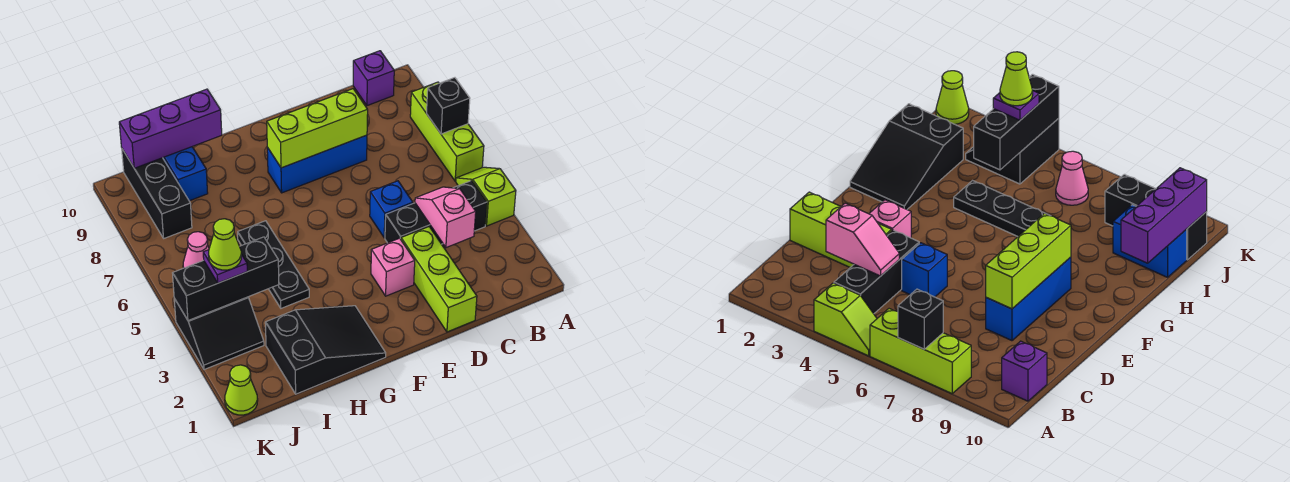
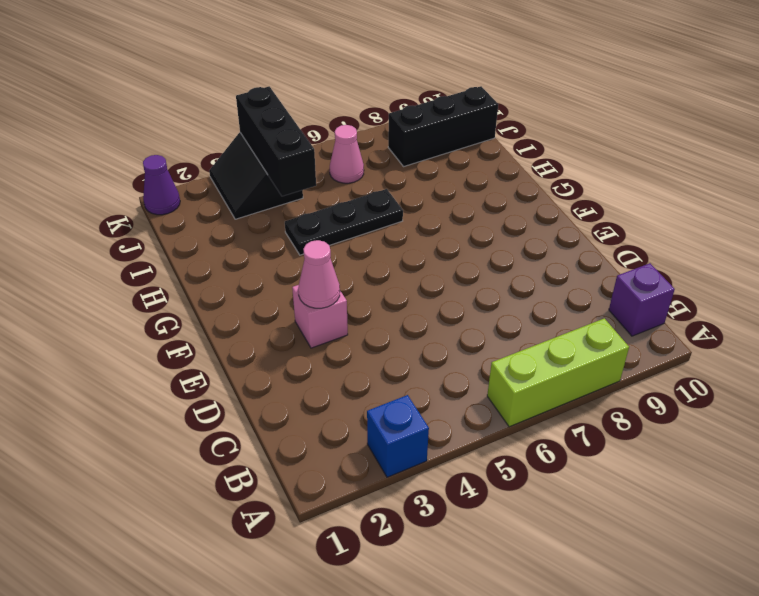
blue 1x1 brick [367,395,429,477] -> blue 1x1 brick moved to [370,181,413,238]
pink 1x1 cone [298,240,340,308] -> none
purple 1x1 cone [143,155,180,215] -> lime 1x1 cone [225,365,258,415]
none -> lime 1x2 slope [456,167,516,226]
none -> black 1x3 brick [385,181,487,244]
none -> lime 1x3 brick [401,227,477,332]

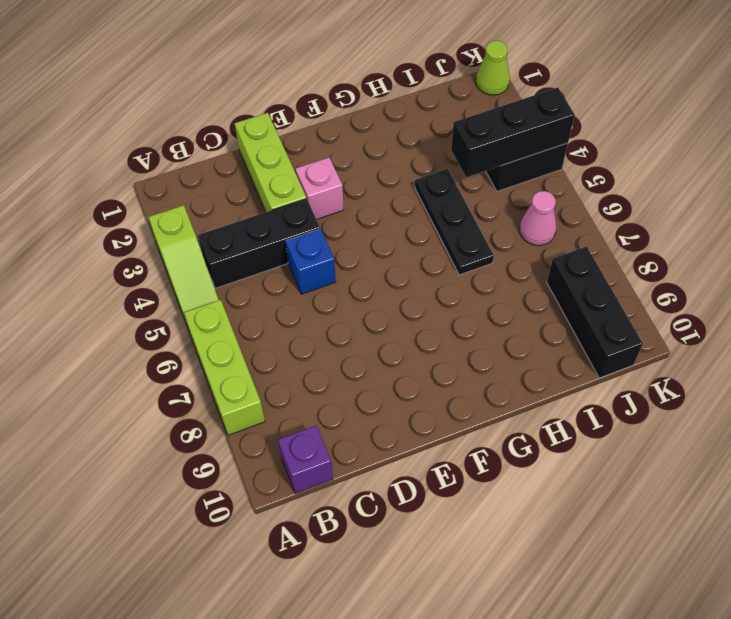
lime 1x3 slope [149,205,219,329] -> lime 1x2 slope [456,167,516,226]
none -> blue 1x3 brick [267,135,367,193]
none -> black 2x3 slope [265,306,386,394]
none -> blue 1x2 brick [163,147,208,201]

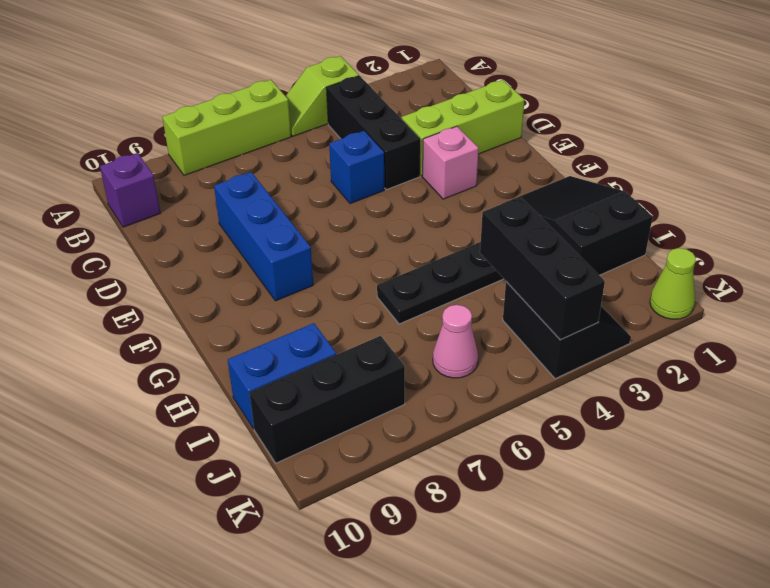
none -> black 1x1 brick [427,78,470,134]
none -> pink 1x2 slope [415,187,476,248]
none -> lime 1x3 brick [267,89,368,168]

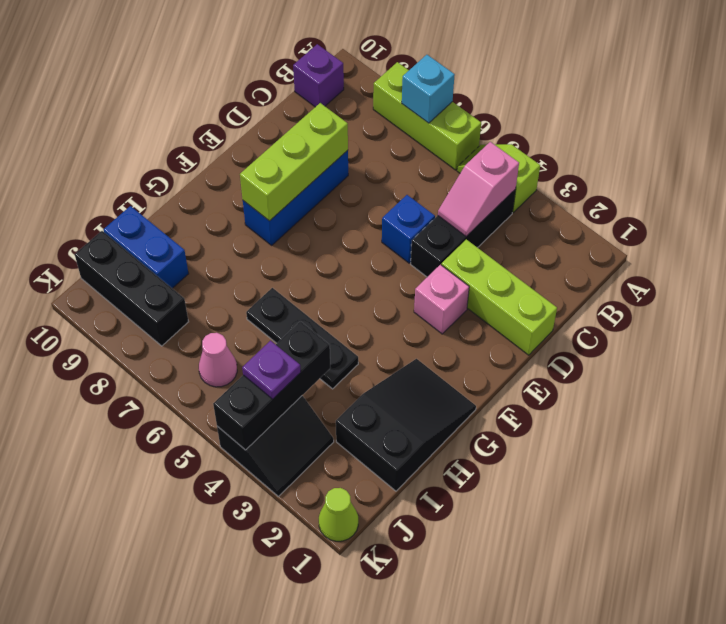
cyan 1x1 brick [402,55,455,123] -> black 1x1 brick [427,78,470,134]
pink 1x2 slope [438,142,519,236] -> pink 1x2 slope turned to [415,187,476,248]
none -> purple 1x3 brick [119,89,222,168]
none -> lime 1x1 cone [209,219,241,270]

